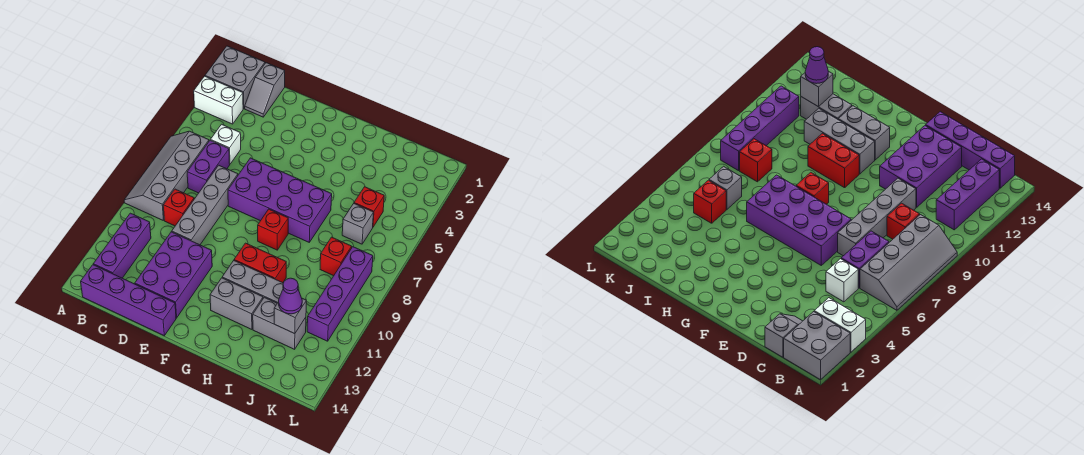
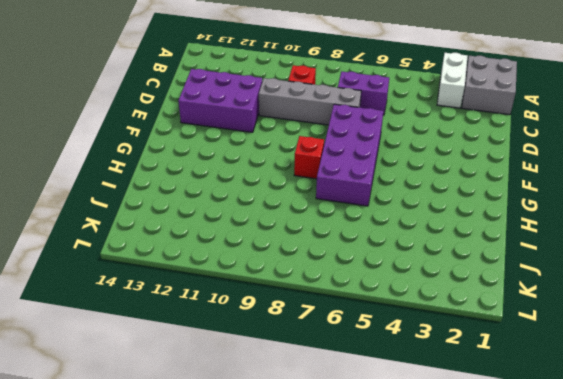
none -> grey 2x4 slope [124,131,209,221]
none -> purple 1x3 brick [93,213,151,278]
none -> purple 1x4 brick [81,265,176,336]

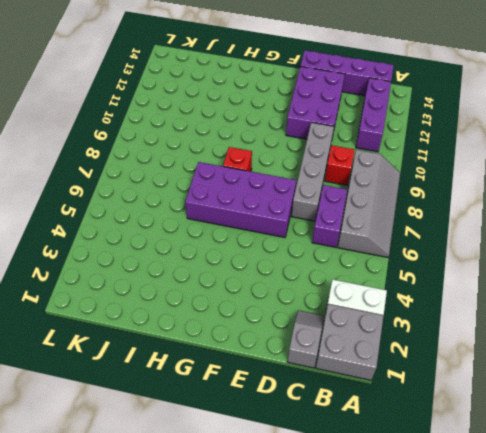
none -> white 1x1 brick [211,124,241,164]
none -> red 1x2 brick [234,243,286,283]
none -> grey 1x3 brick [222,261,283,303]

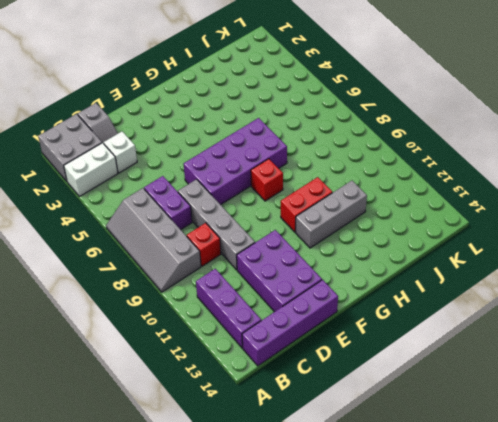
white 1x1 brick [104,132,137,173] -> white 1x1 brick moved to [211,124,241,164]
none -> grey 1x2 brick [210,278,263,329]
none -> grey 1x2 brick [253,297,306,349]
none -> red 1x1 brick [354,187,384,227]

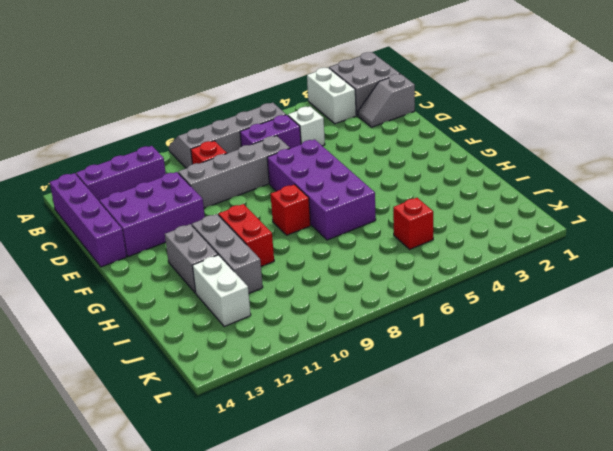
white 1x2 brick [192,255,251,326] -> grey 1x2 brick [253,297,306,349]
none -> grey 1x1 brick [342,204,374,244]
none -> red 1x1 brick [320,237,352,276]
none -> purple 1x4 brick [307,247,373,341]

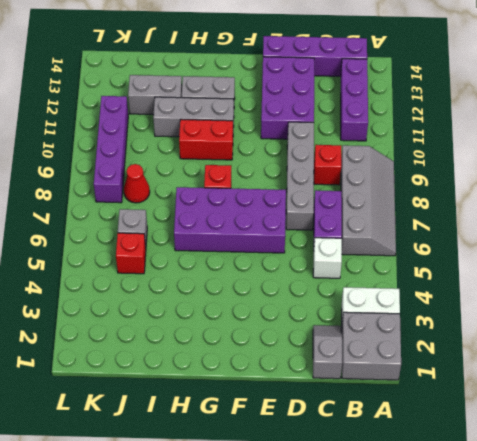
red 1x1 cone [124,164,150,203] -> red 1x1 brick [320,237,352,276]
none -> grey 1x1 brick [274,298,306,334]
none -> purple 1x1 cone [279,278,302,314]

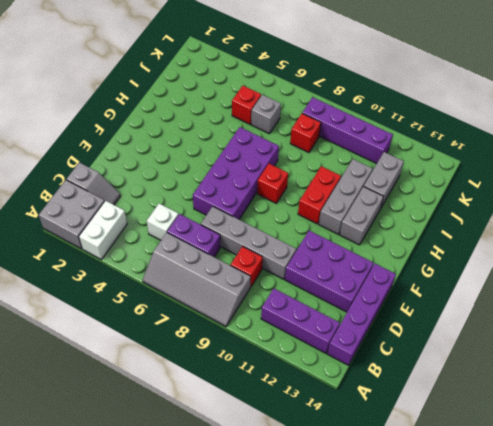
none -> grey 1x1 brick [274,298,306,334]
none -> purple 1x1 cone [279,278,302,314]

